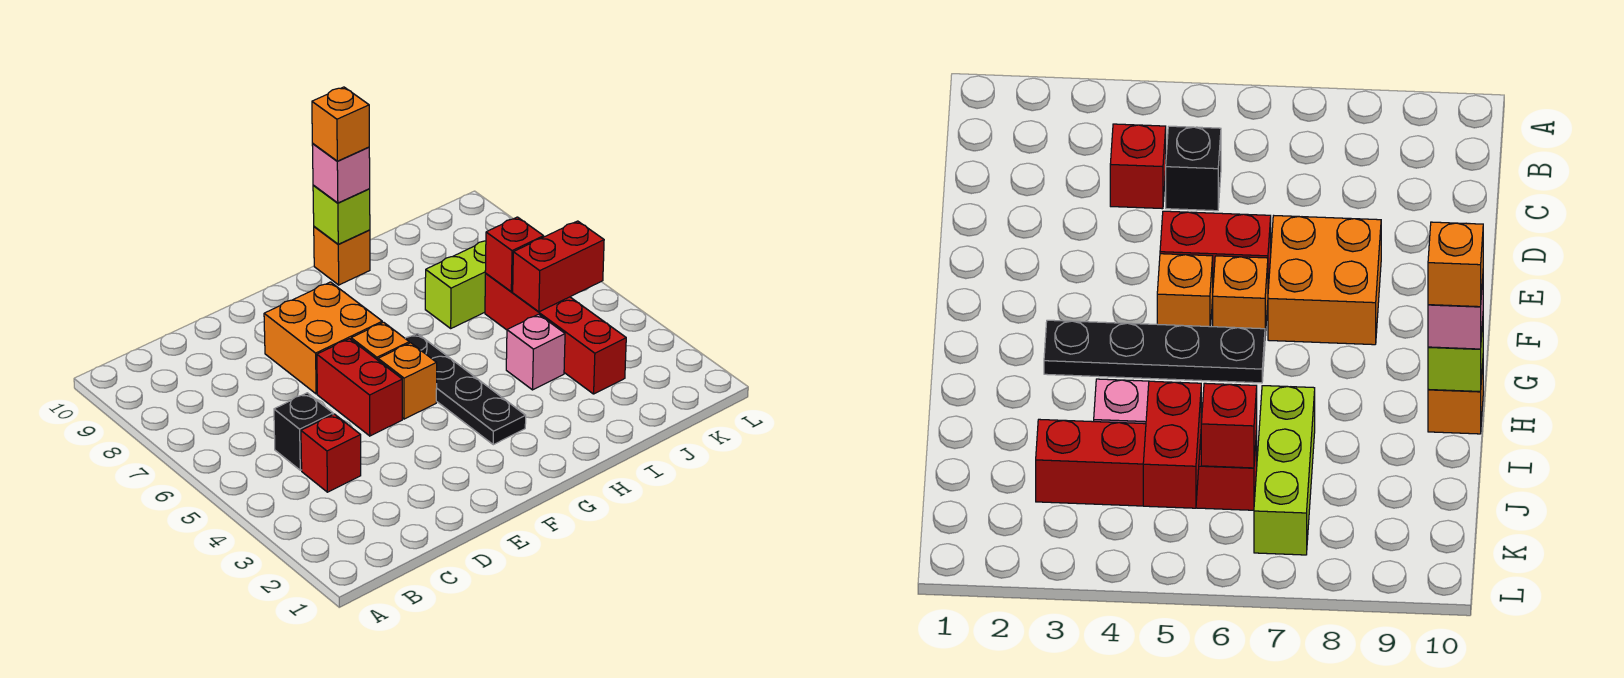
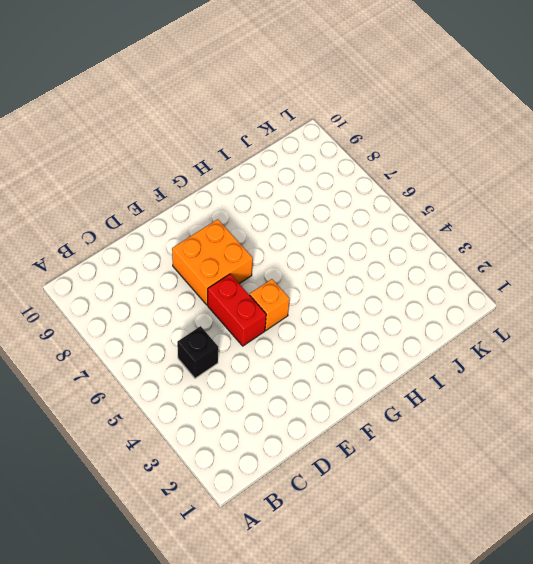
none -> red 1x1 brick [301,414,361,492]
none -> orange 1x1 brick [351,322,409,360]
none -> black 1x4 plate [405,334,526,445]

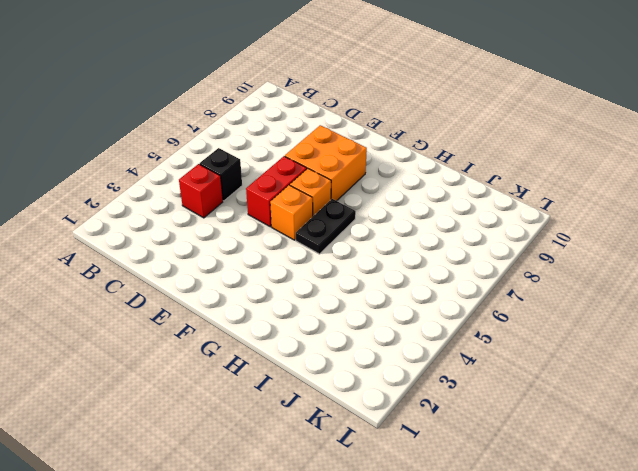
black 1x2 plate [296,199,356,254] -> black 1x4 plate [405,334,526,445]
none -> orange 1x1 brick [314,227,370,285]
none -> pink 1x1 brick [506,314,565,390]
none -> lime 1x3 brick [425,241,486,328]

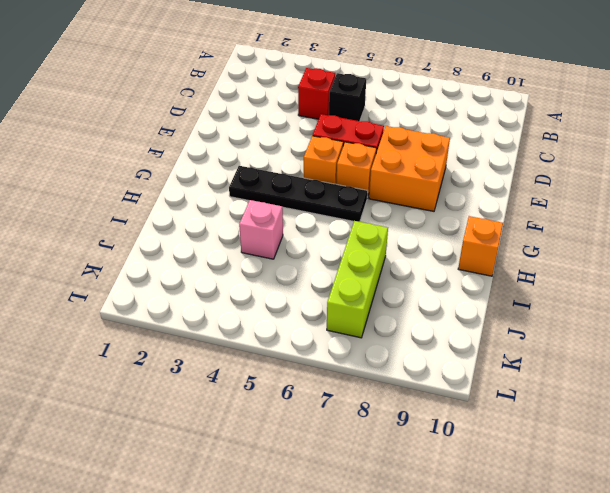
none -> red 1x4 brick [485,274,626,394]
none -> lime 1x1 brick [313,185,370,244]
none -> red 1x2 brick [513,221,604,312]

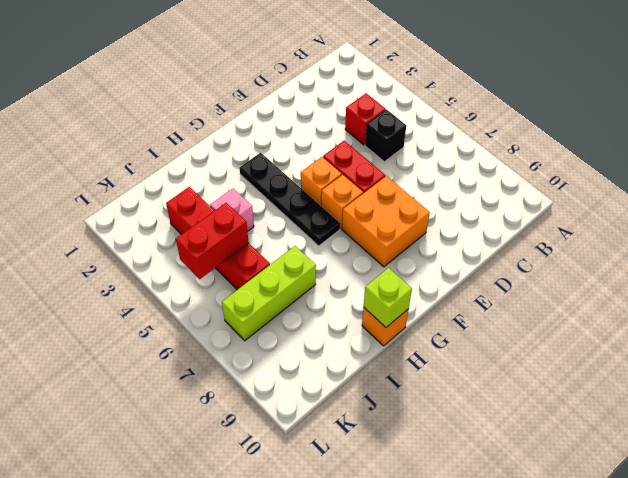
none -> red 1x1 brick [485,217,544,292]
none -> pink 1x1 brick [312,144,370,203]
none -> orange 1x1 brick [312,87,369,161]

